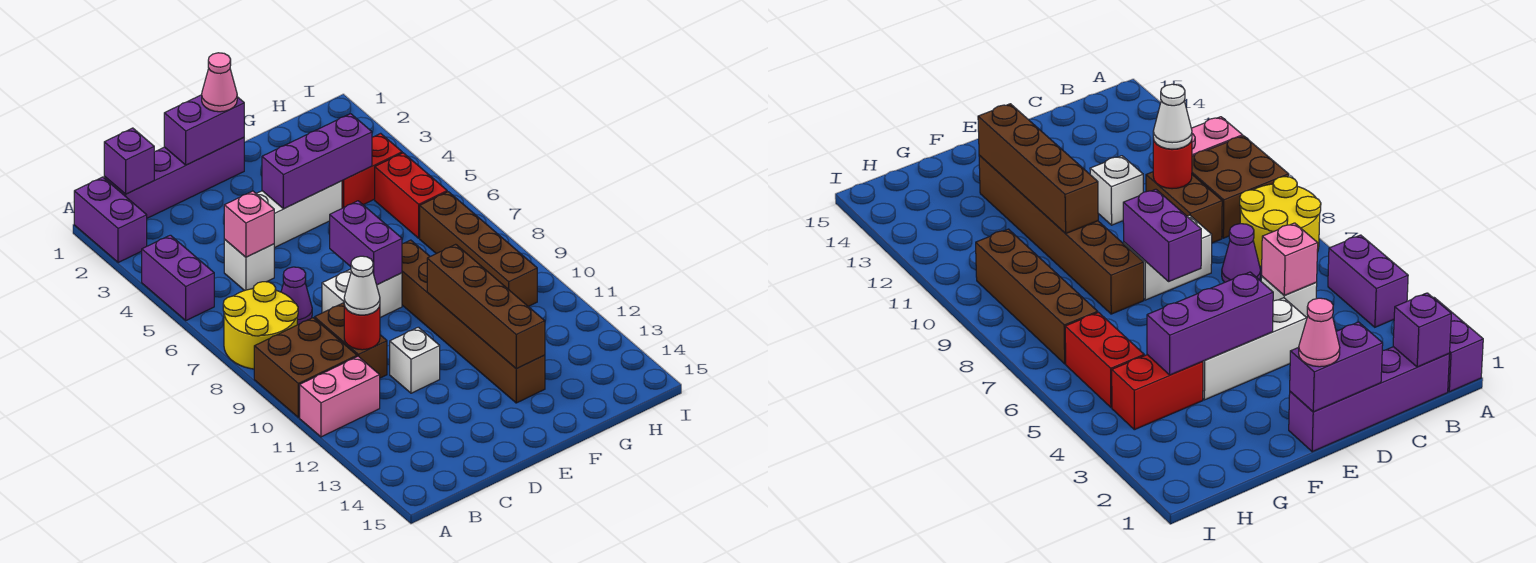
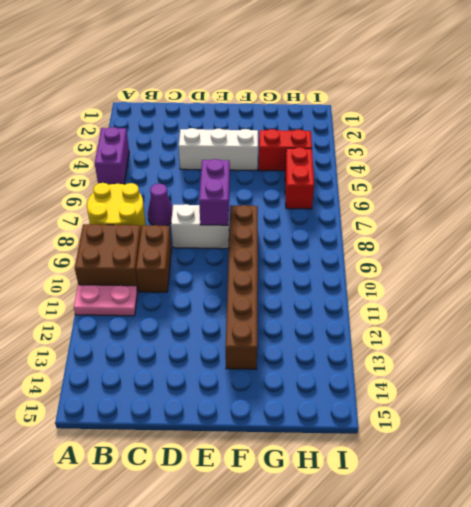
pink 1x2 plate [74,285,137,316] -> pink 1x2 brick [300,356,380,437]
none -> purple 1x2 brick [74,177,147,263]
none -> purple 1x4 brick [104,138,244,218]
none -> white 1x1 brick [224,240,274,291]

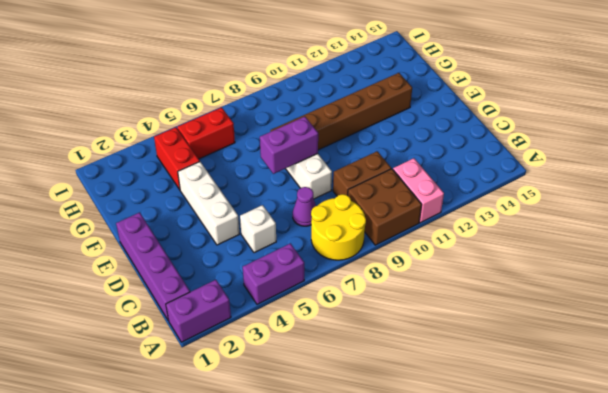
none -> white 1x1 brick [390,327,440,393]
none -> brown 1x4 brick [420,192,537,306]
none -> purple 1x1 brick [104,128,154,194]

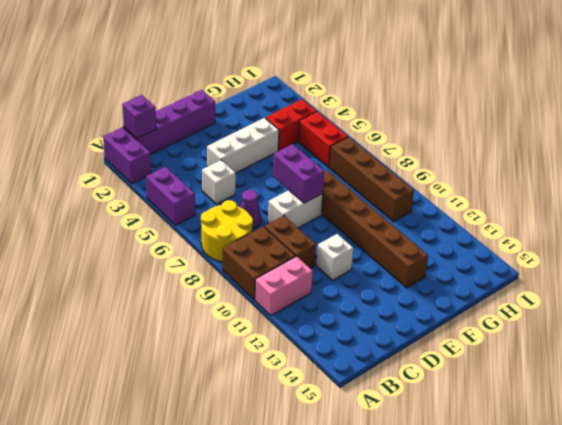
none -> pink 1x1 brick [224,191,274,257]
none -> red 1x1 round brick [344,306,380,350]
none -> purple 1x2 brick [164,95,244,165]

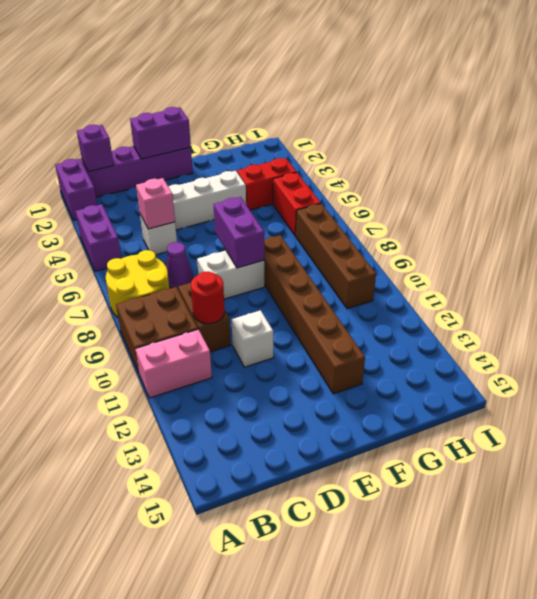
none -> purple 1x3 brick [262,114,372,209]
none -> brown 1x4 brick [427,244,545,368]
none -> white 1x1 cone [344,256,380,315]

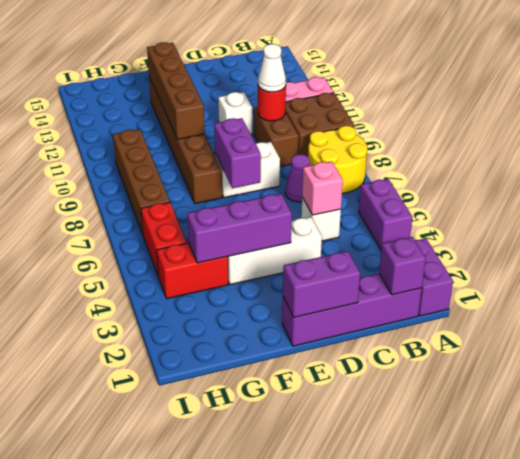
none -> pink 1x1 cone [202,53,237,112]

